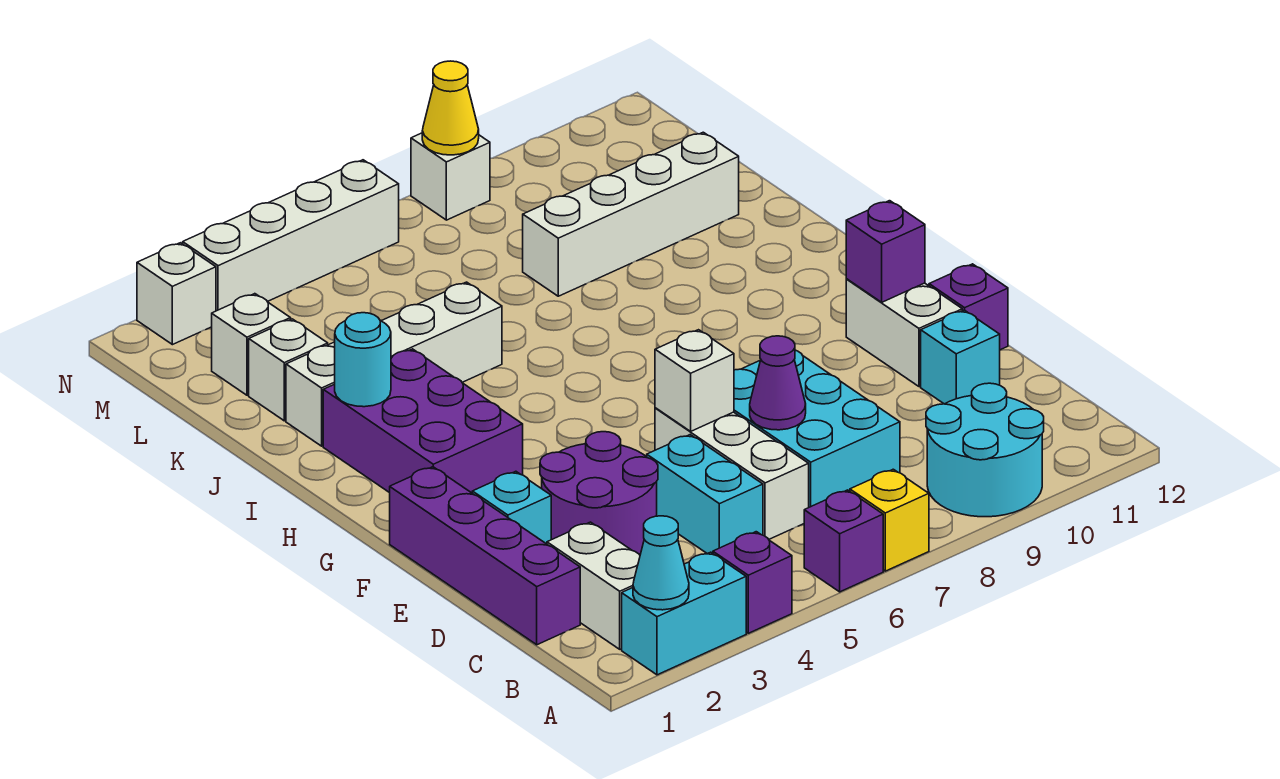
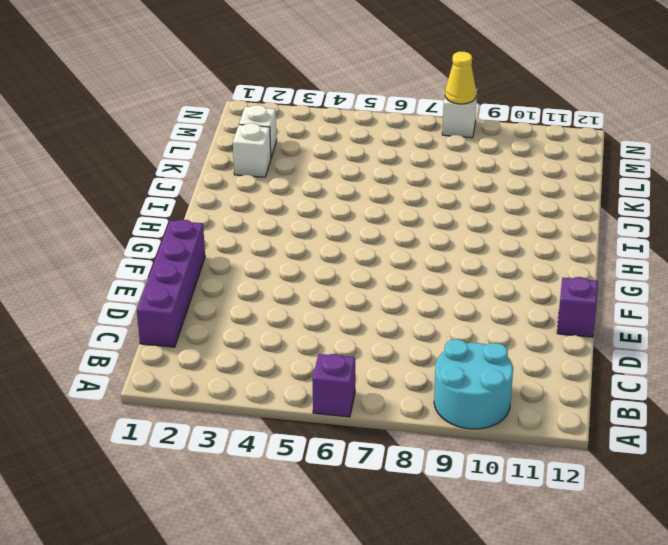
none -> cyan 1x2 brick [622,552,746,675]
none -> purple 1x1 brick [713,532,792,633]
none -> yellow 1x1 brick [850,469,929,571]

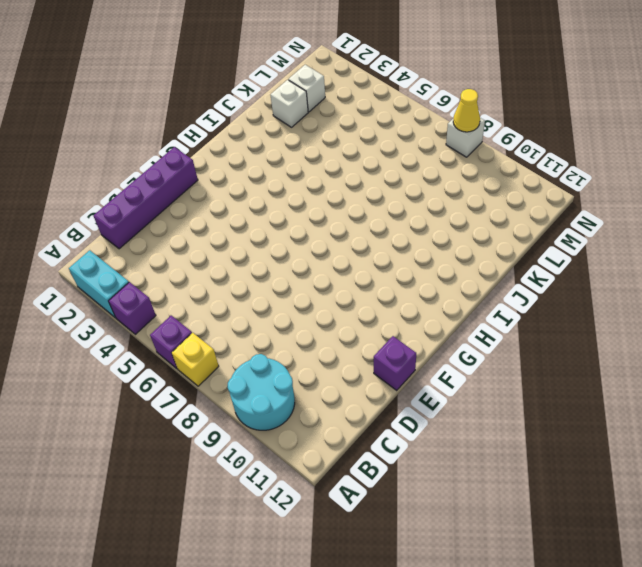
none -> white 1x2 brick [547,522,640,649]
none -> cyan 1x2 brick [647,435,763,554]
none -> white 1x3 brick [655,408,809,539]

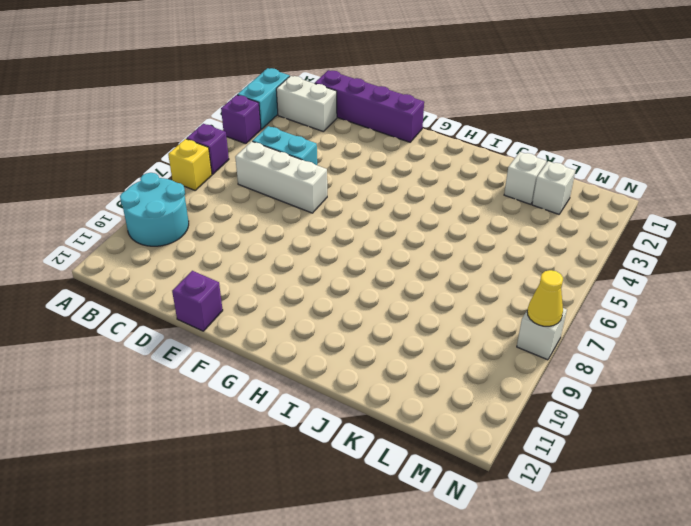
none -> cyan 2x3 brick [734,350,900,507]
none -> purple 2x2 round brick [540,432,658,555]
none -> cyan 1x1 brick [921,310,1000,404]

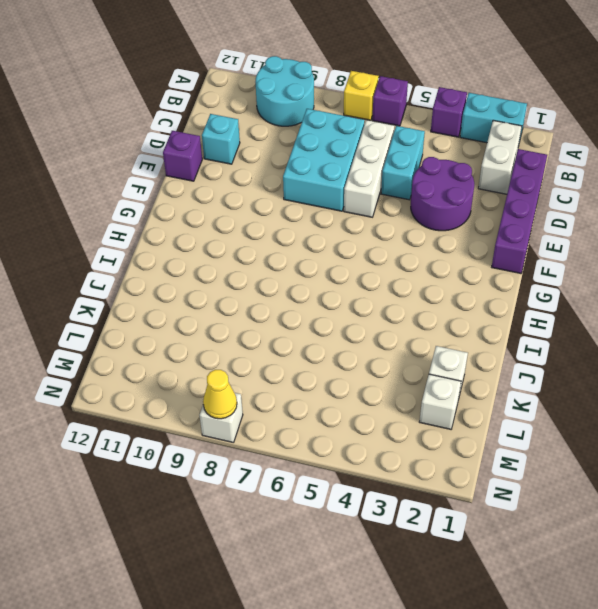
none -> cyan 1x1 brick [472,471,551,544]
none -> white 1x2 brick [846,279,962,387]
none -> purple 2x3 brick [323,349,523,493]

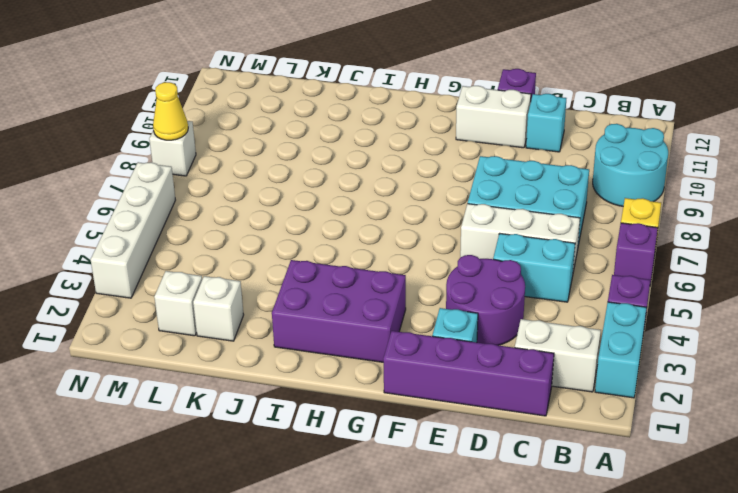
none -> white 1x4 brick [286,282,502,446]
none -> white 1x4 brick [523,132,739,296]
none -> white 1x1 brick [137,243,216,345]

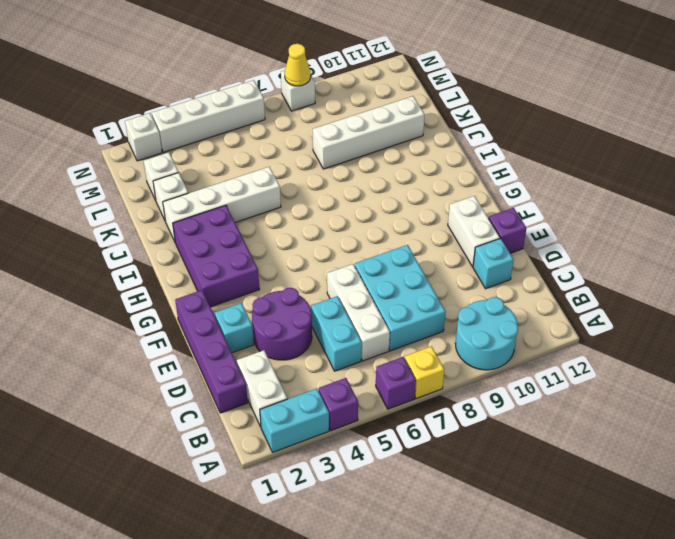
none -> cyan 1x1 cone [633,516,689,610]
none -> purple 1x1 cone [750,336,806,430]
none -> white 1x1 brick [655,330,734,431]

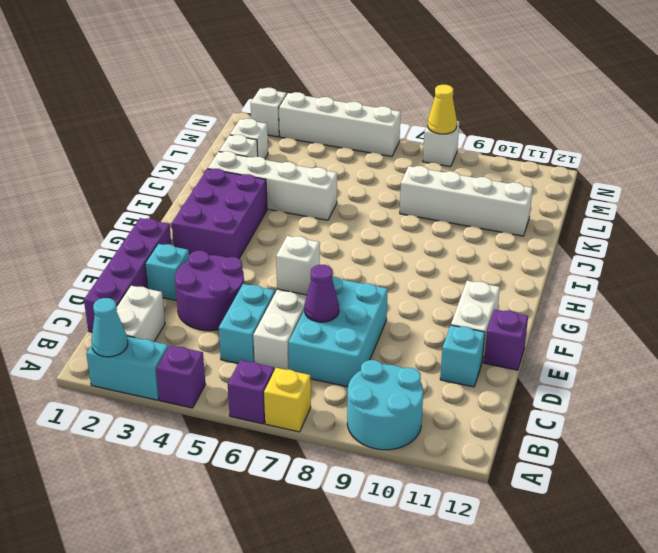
none -> purple 1x1 brick [846,201,925,302]
none -> cyan 1x1 round brick [335,313,391,407]

